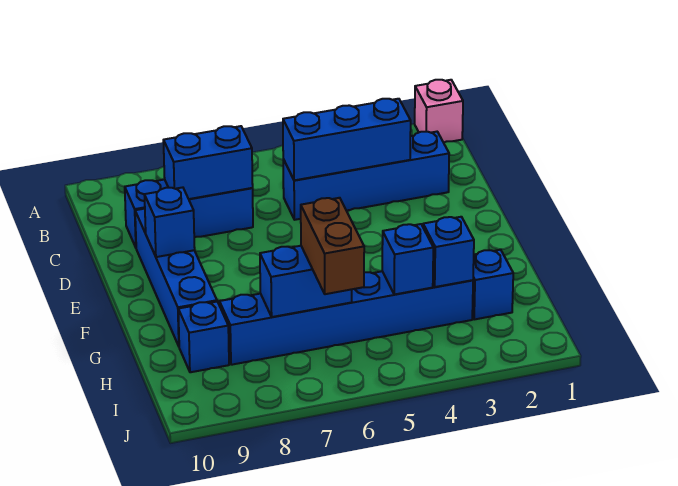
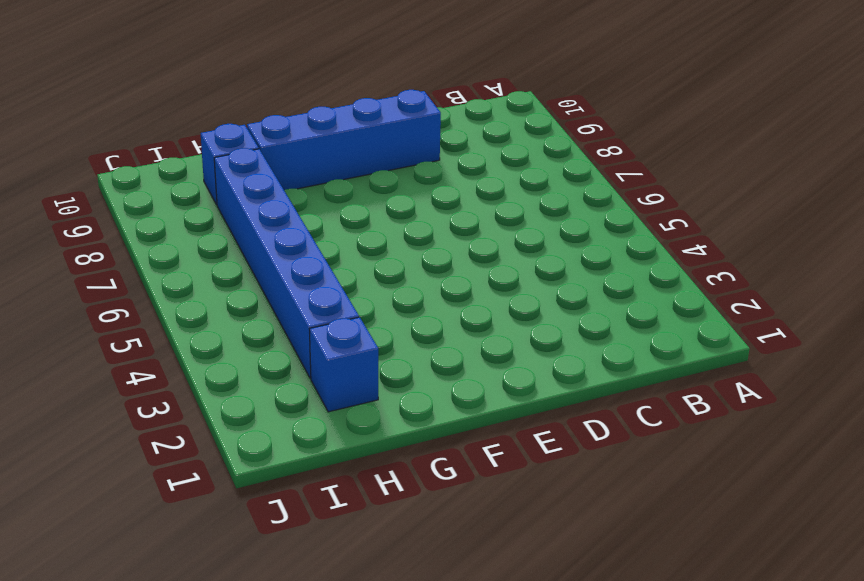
none -> pink 1x1 brick [415,80,463,143]
none -> blue 1x4 brick [283,132,449,220]
none -> blue 1x3 brick [125,180,253,247]

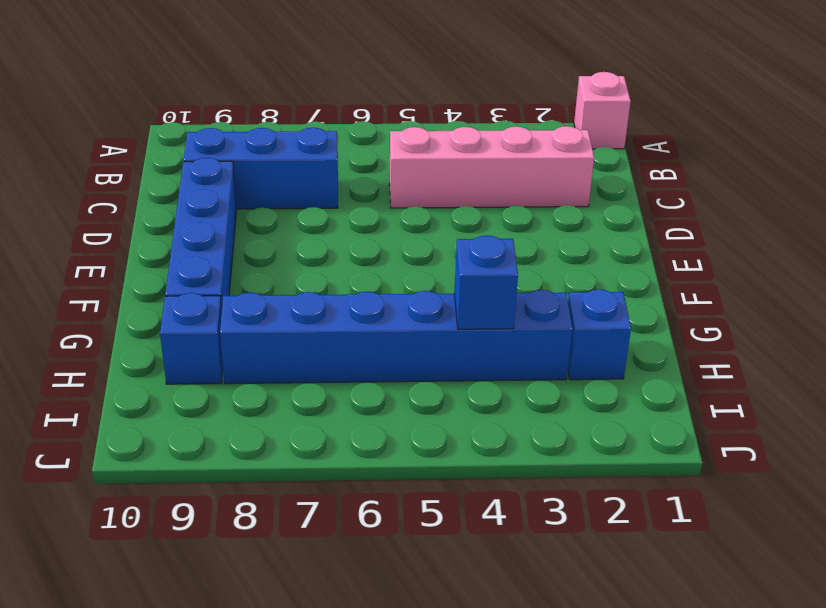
pink 1x4 brick [390,126,594,208] -> blue 1x4 brick [283,132,449,220]
none -> blue 1x3 brick [283,99,411,180]
none -> blue 1x2 brick [163,126,253,199]
none -> blue 1x1 brick [144,187,195,257]

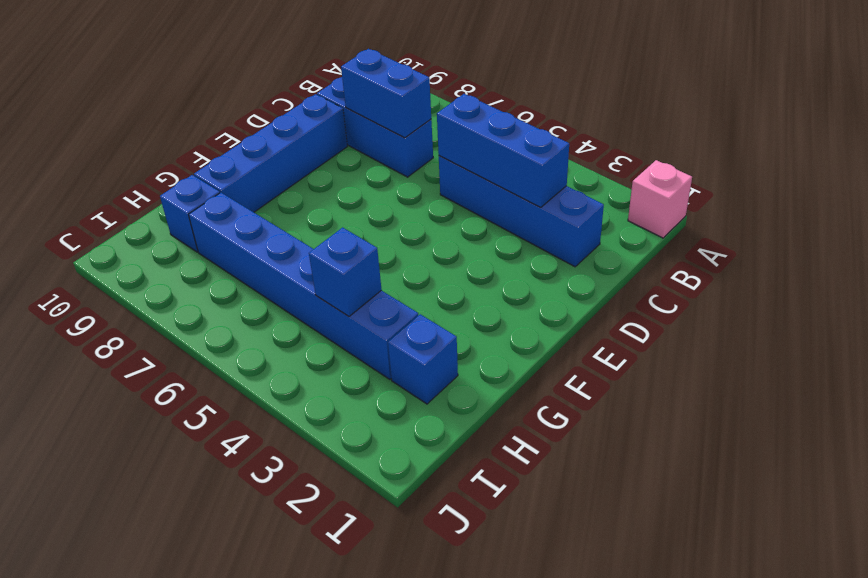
none -> blue 1x1 brick [144,187,195,257]
none -> blue 1x1 brick [423,217,474,287]
none -> blue 1x2 brick [260,246,352,317]

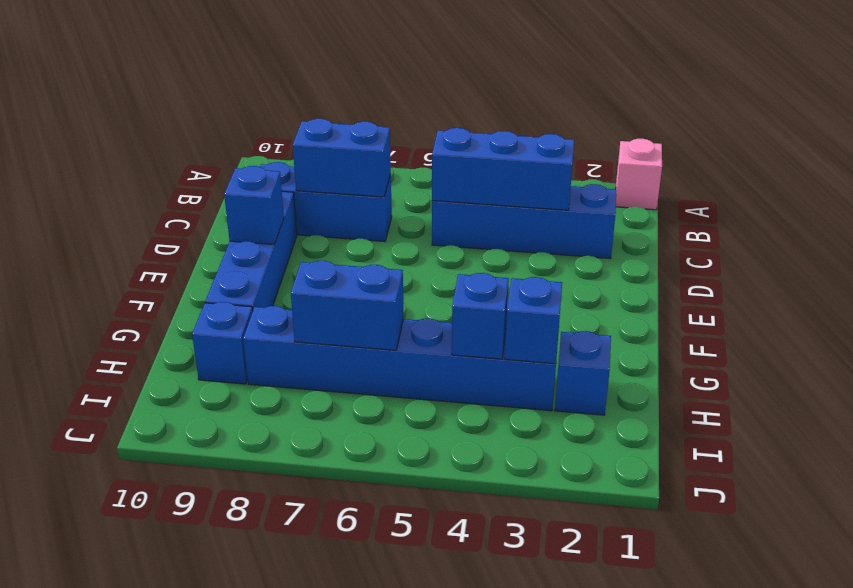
none -> brown 1x2 brick [301,198,364,294]

